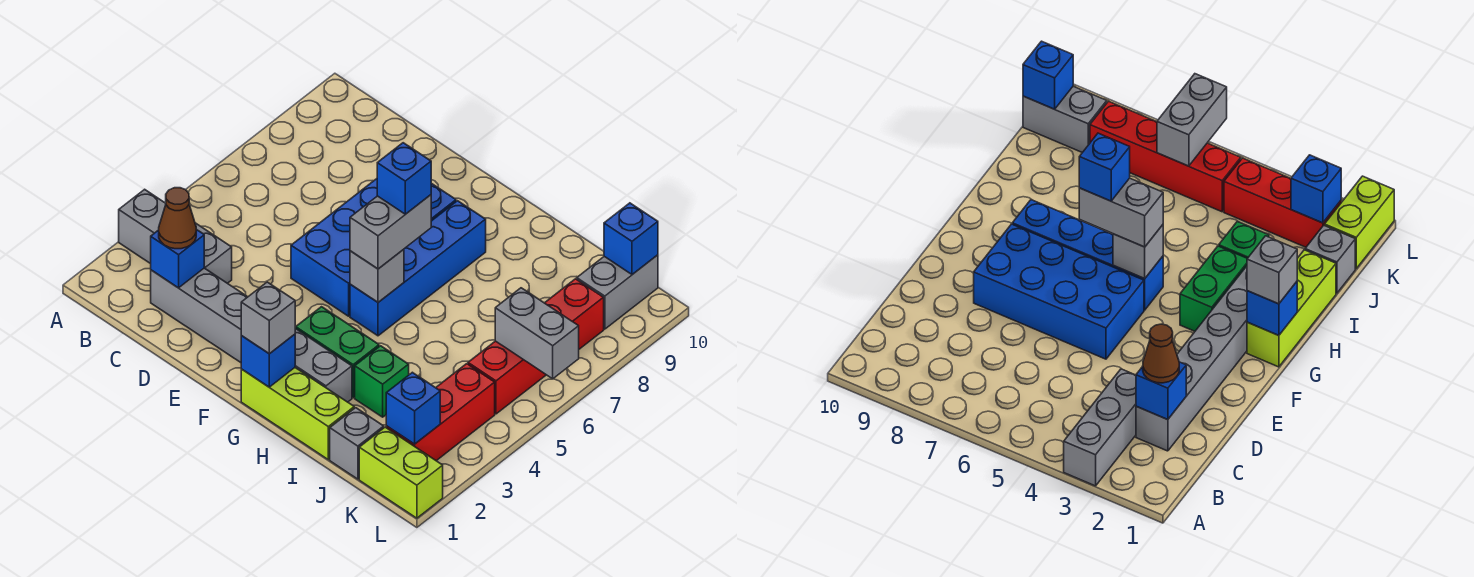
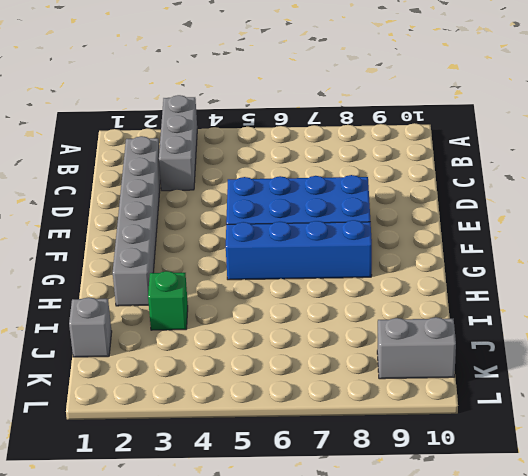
none -> lime 1x3 brick [241,368,354,460]
none -> green 1x2 brick [296,307,379,398]
none -> lime 1x2 brick [359,427,443,518]

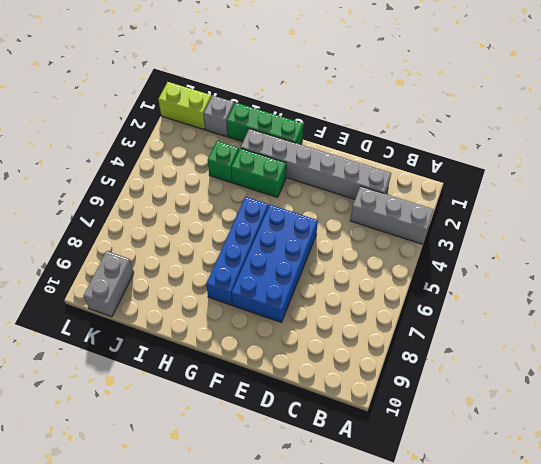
green 1x3 brick [227,103,303,144] -> lime 1x3 brick [241,368,354,460]
none -> red 1x3 brick [386,364,495,461]
none -> red 1x4 brick [468,279,604,414]
none -> blue 1x1 brick [151,229,204,288]

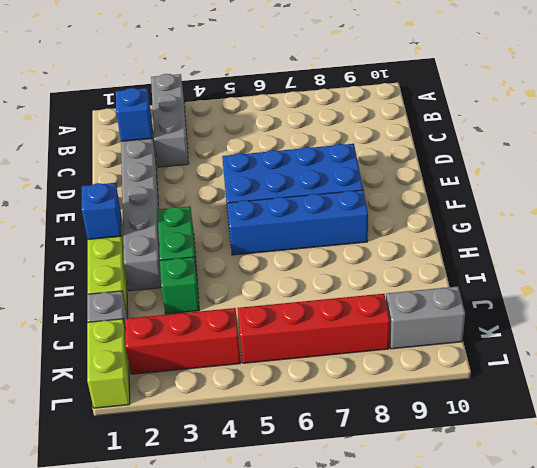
none -> grey 1x1 brick [350,249,404,302]
none -> blue 1x1 brick [386,372,440,444]
none -> grey 1x2 brick [495,288,579,379]

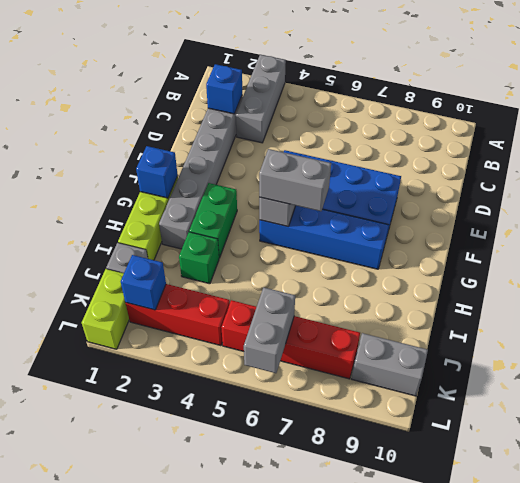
none -> blue 1x1 brick [604,203,658,274]
none -> brown 1x1 cone [159,188,196,249]
none -> grey 1x1 brick [241,282,295,354]

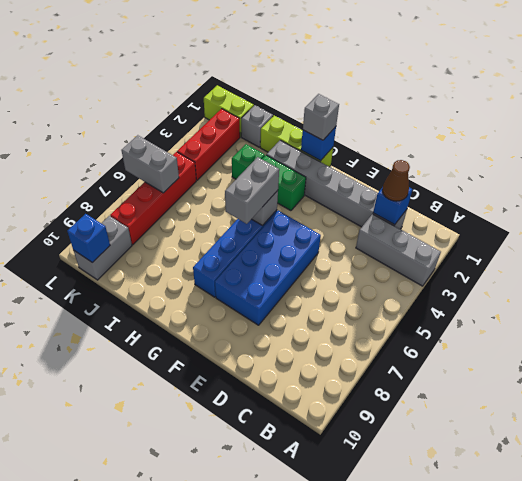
none -> blue 1x1 brick [386,372,440,444]
none -> blue 1x1 brick [377,143,431,214]

